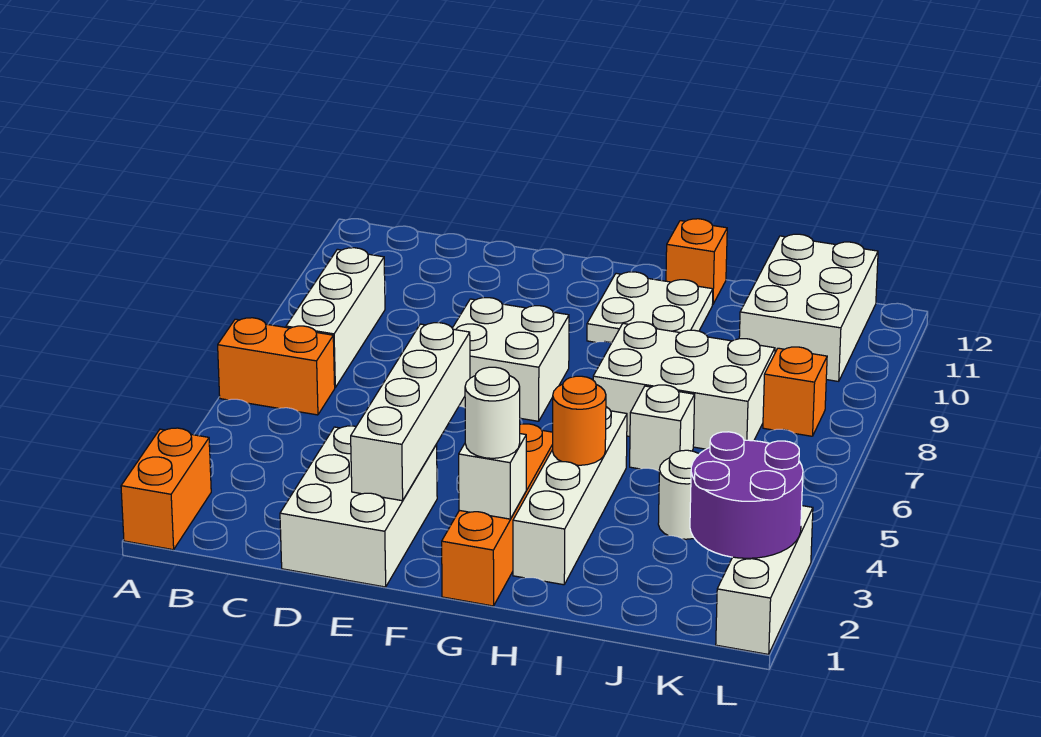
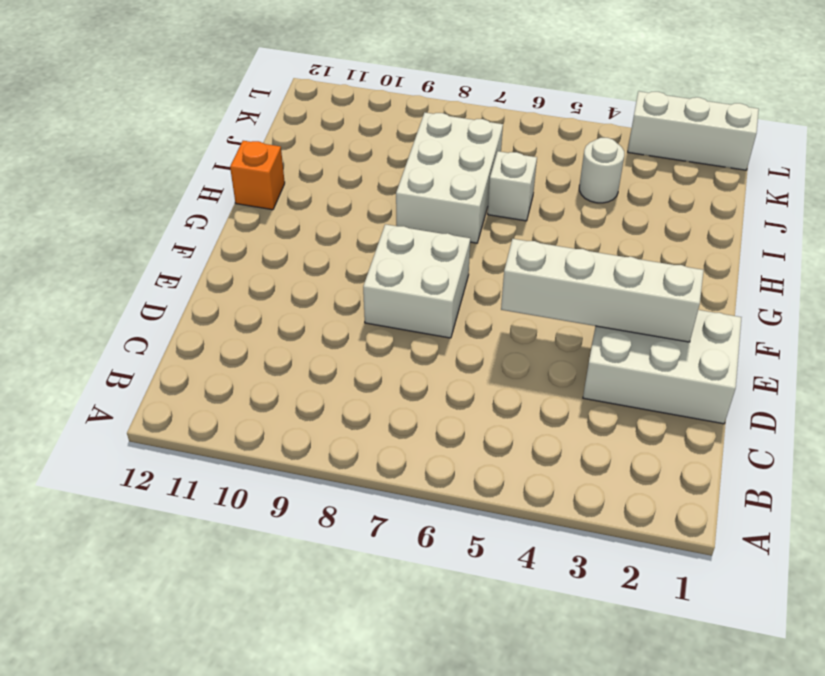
none -> orange 1x2 brick [121,428,211,550]
none -> orange 1x2 brick [218,318,335,415]
none -> white 1x3 brick [286,248,385,387]

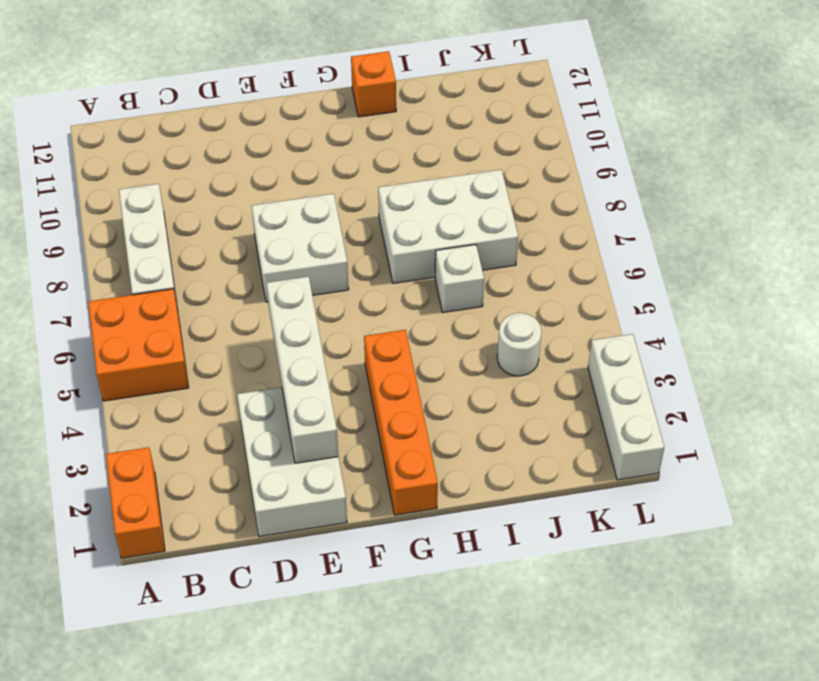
orange 2x2 brick [88,289,189,401] -> orange 1x2 brick [218,318,335,415]
none -> white 2x2 plate [587,272,713,343]
none -> white 1x4 brick [513,407,627,585]
none -> white 2x3 brick [739,234,878,381]

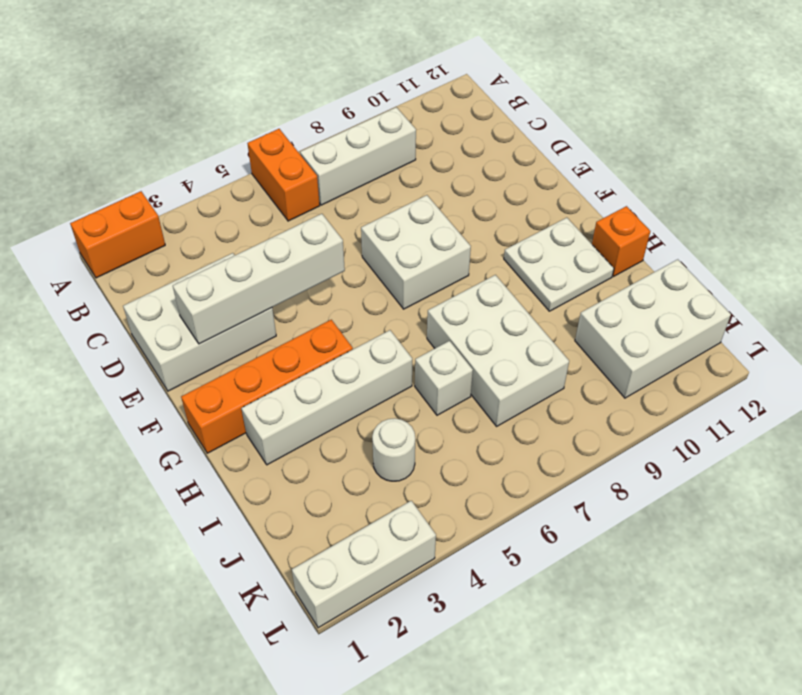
none -> orange 1x1 brick [763,347,827,436]
none -> white 1x1 brick [459,434,526,519]
none -> orange 1x1 round brick [553,376,606,465]

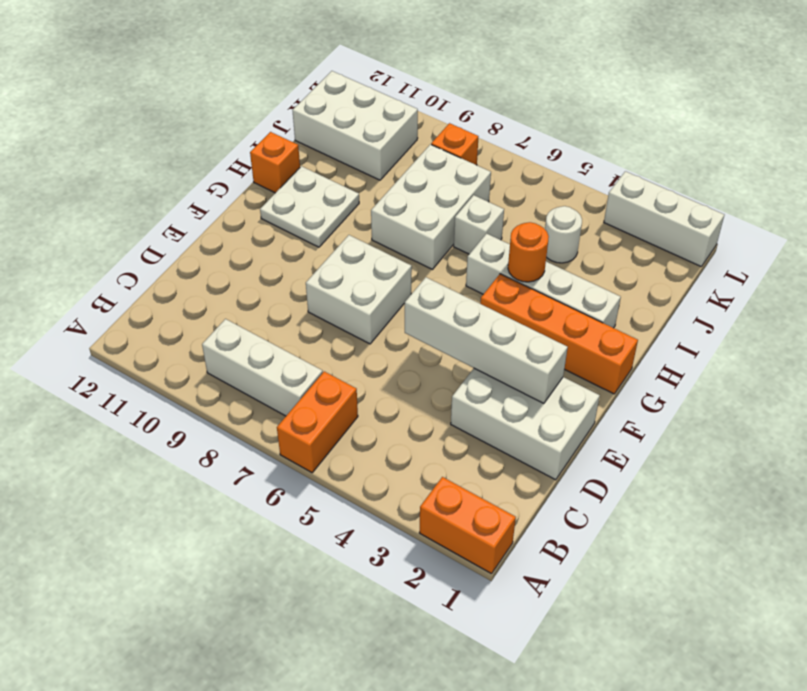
none -> white 1x1 brick [459,434,526,519]
none -> purple 2x2 round brick [690,432,803,558]
none -> white 1x1 round brick [465,367,520,458]

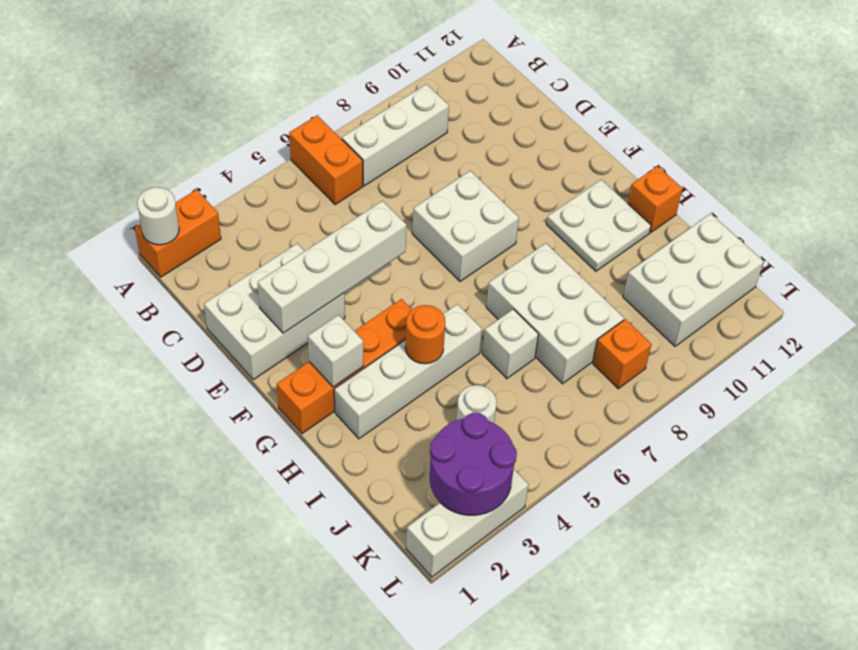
white 1x1 round brick [137,187,179,245] -> white 1x1 round brick moved to [465,367,520,458]

